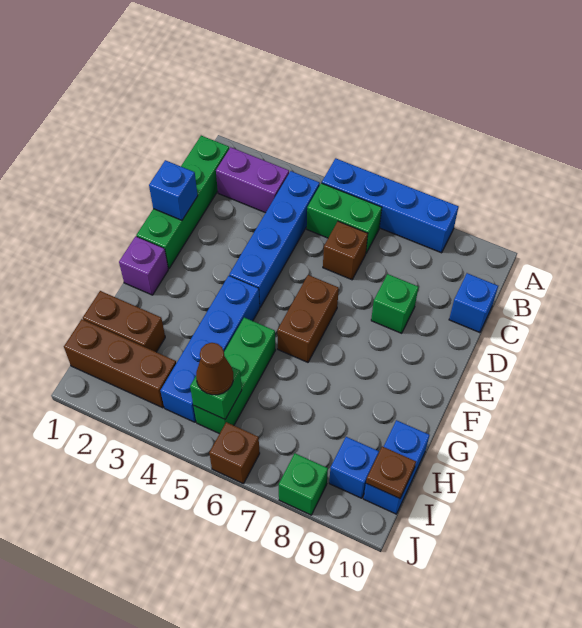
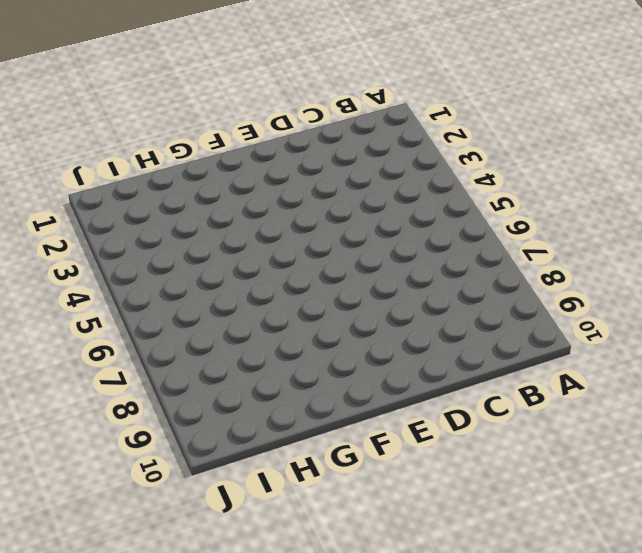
none -> blue 1x4 brick [322,158,459,253]
none -> green 1x4 brick [136,136,229,269]
none -> purple 1x2 brick [216,147,289,213]

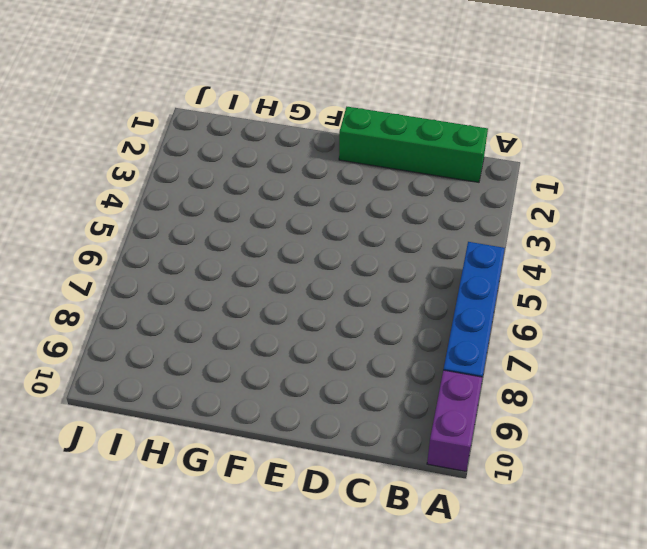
purple 1x2 brick [427,370,483,471] -> purple 1x2 brick moved to [216,147,289,213]
none -> blue 1x4 brick [229,171,320,307]
none -> green 1x2 brick [307,183,382,253]
none -> brown 1x1 brick [323,221,368,280]

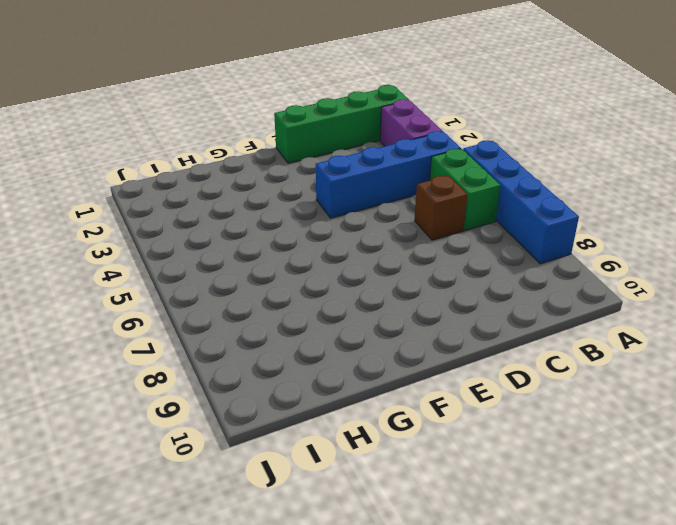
none -> blue 1x1 brick [449,273,498,333]
none -> green 1x1 brick [371,274,418,333]
none -> brown 1x2 brick [277,275,339,362]

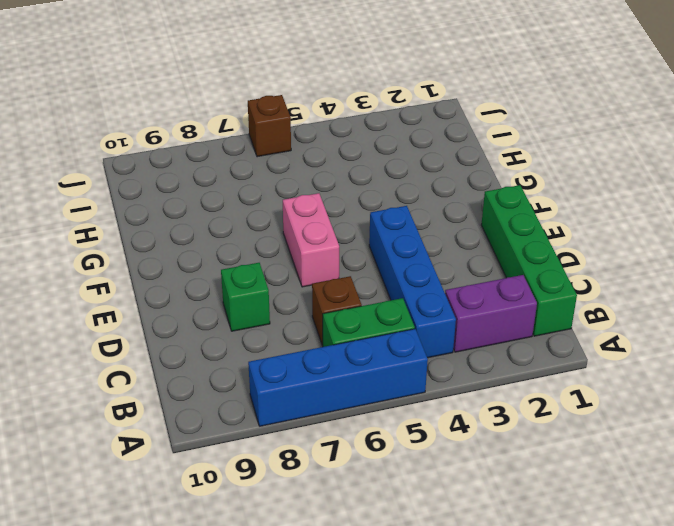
pink 1x2 brick [283,193,339,287] -> brown 1x2 brick [277,275,339,362]
none -> blue 1x1 brick [449,273,498,333]
none -> purple 1x1 brick [119,236,168,295]
none -> blue 1x4 brick [160,276,260,422]

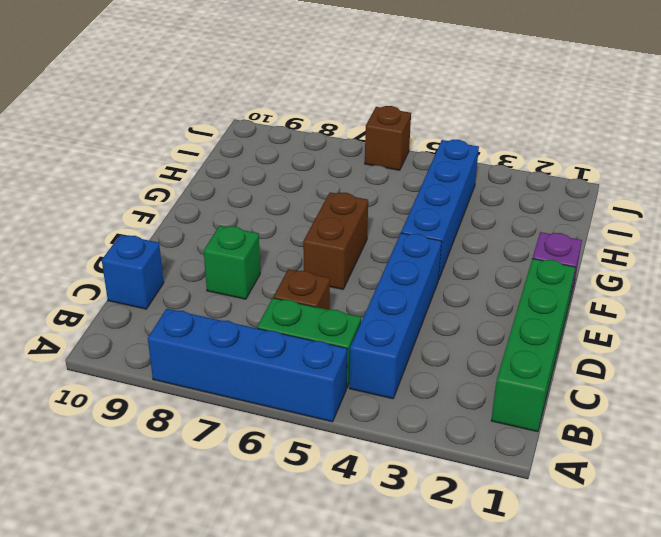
none -> purple 1x2 brick [216,147,289,213]
none -> green 1x3 brick [194,317,276,434]
none -> brown 1x2 brick [83,291,165,352]

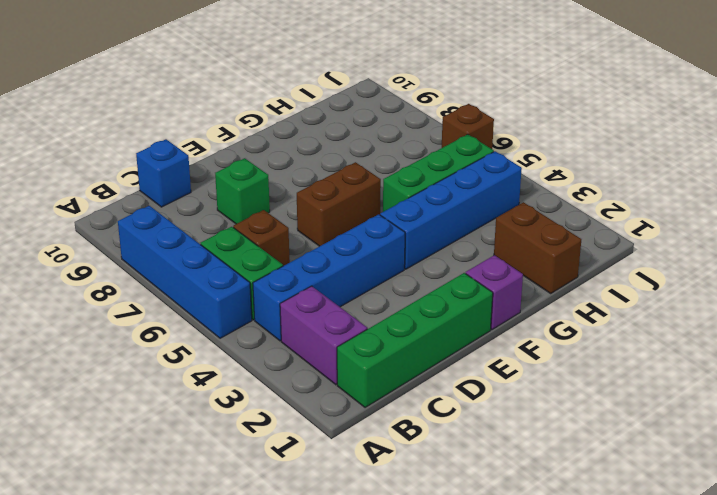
none -> blue 1x2 brick [364,420,429,514]
none -> brown 1x3 brick [64,319,176,408]
none -> blue 1x1 brick [329,437,379,498]

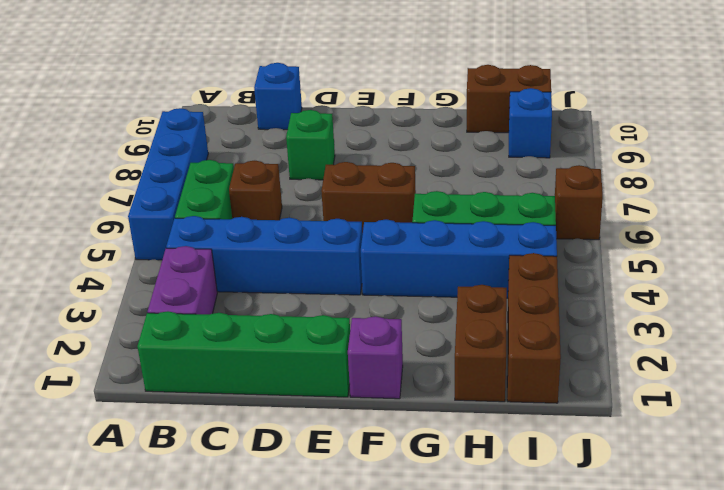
brown 1x2 brick [467,65,551,133] -> blue 1x2 brick [364,420,429,514]
none -> green 1x1 brick [279,453,328,515]
none -> blue 1x1 brick [149,160,198,220]
none -> green 1x1 brick [190,367,242,419]

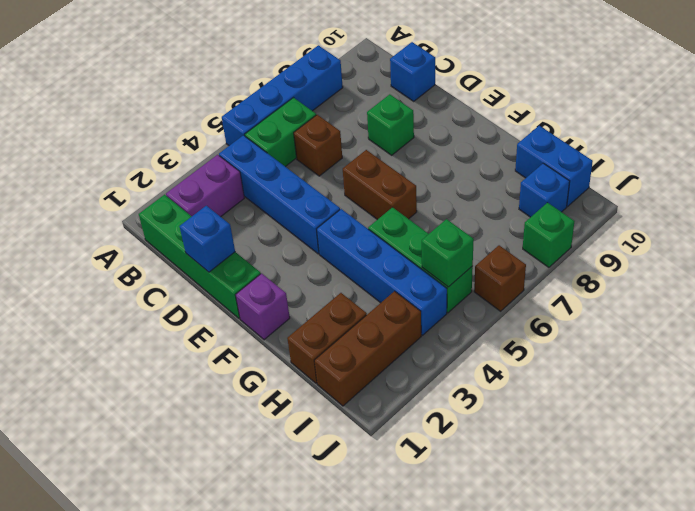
none -> brown 1x1 plate [366,446,416,499]
none -> brown 1x1 cone [196,343,233,395]

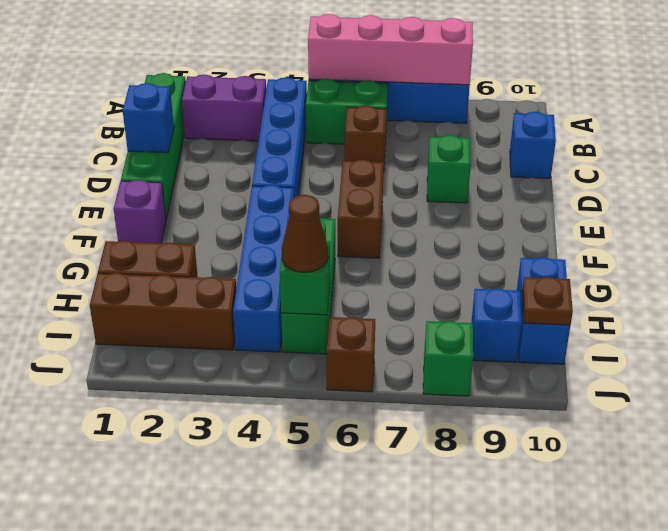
pink 1x4 brick [308,14,473,85] -> none

